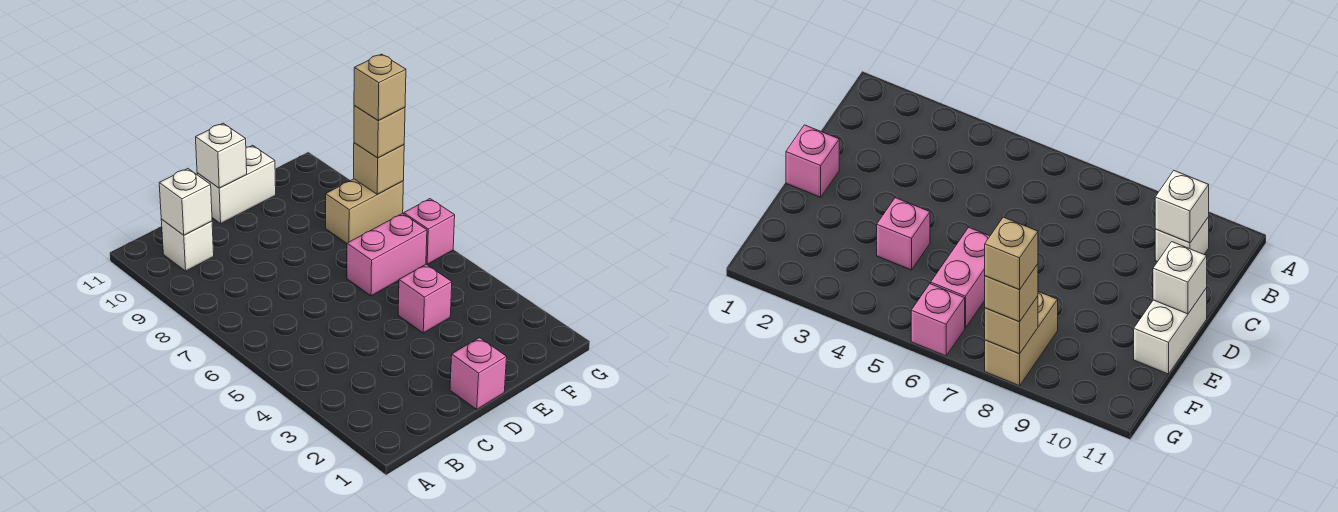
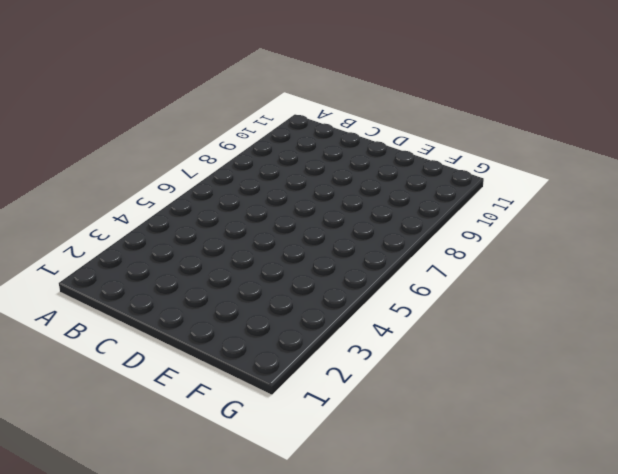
none -> white 1x1 brick [161,219,214,271]
none -> pink 1x1 brick [450,338,507,409]
none -> white 1x2 brick [197,145,276,223]

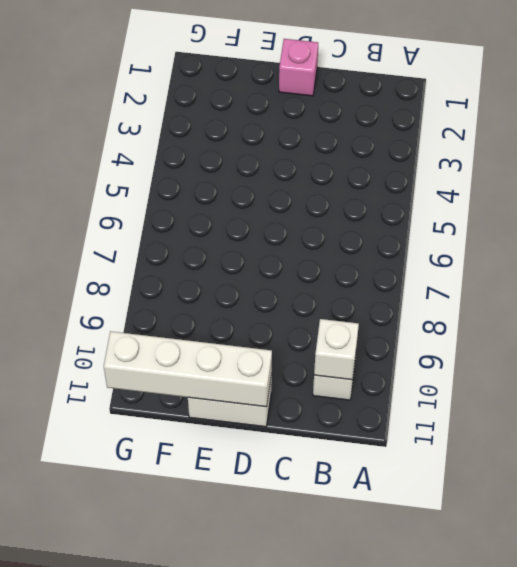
white 1x4 brick [104,331,272,407] -> white 1x1 brick [196,123,247,188]
none -> pink 1x1 brick [398,264,452,333]
none -> pink 1x2 brick [347,213,427,296]
none -> tan 1x2 brick [326,179,403,243]

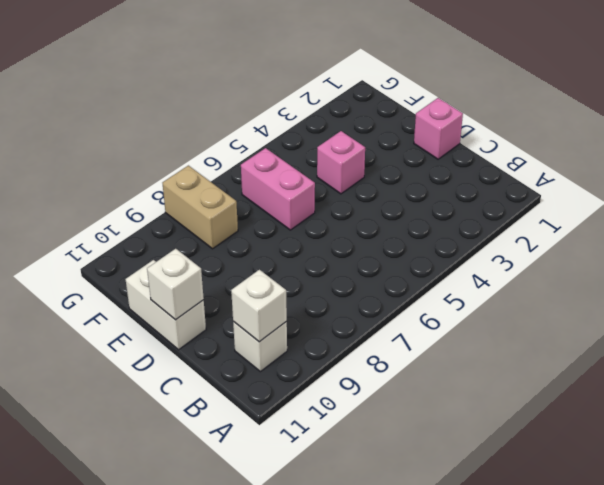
none -> pink 1x1 brick [404,199,455,264]
none -> tan 1x1 brick [354,143,404,194]
none -> tan 1x1 brick [354,105,405,158]

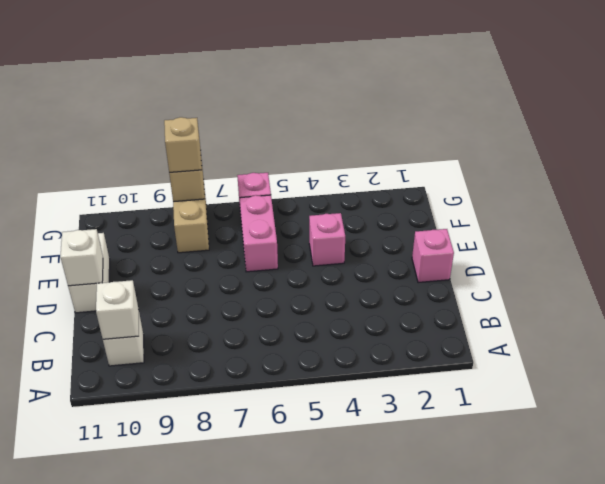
none -> tan 1x1 brick [354,54,406,121]

